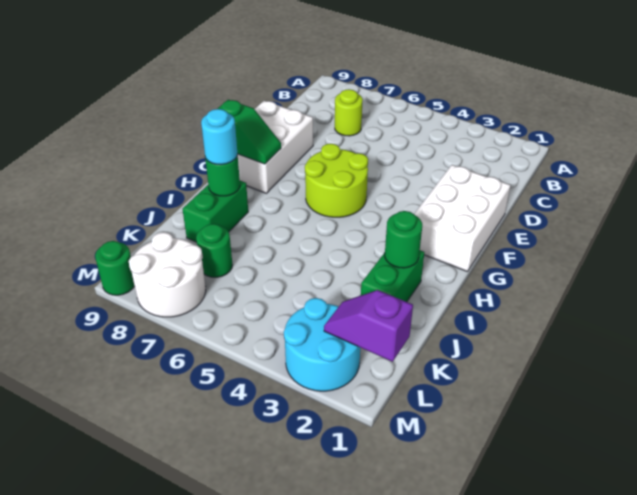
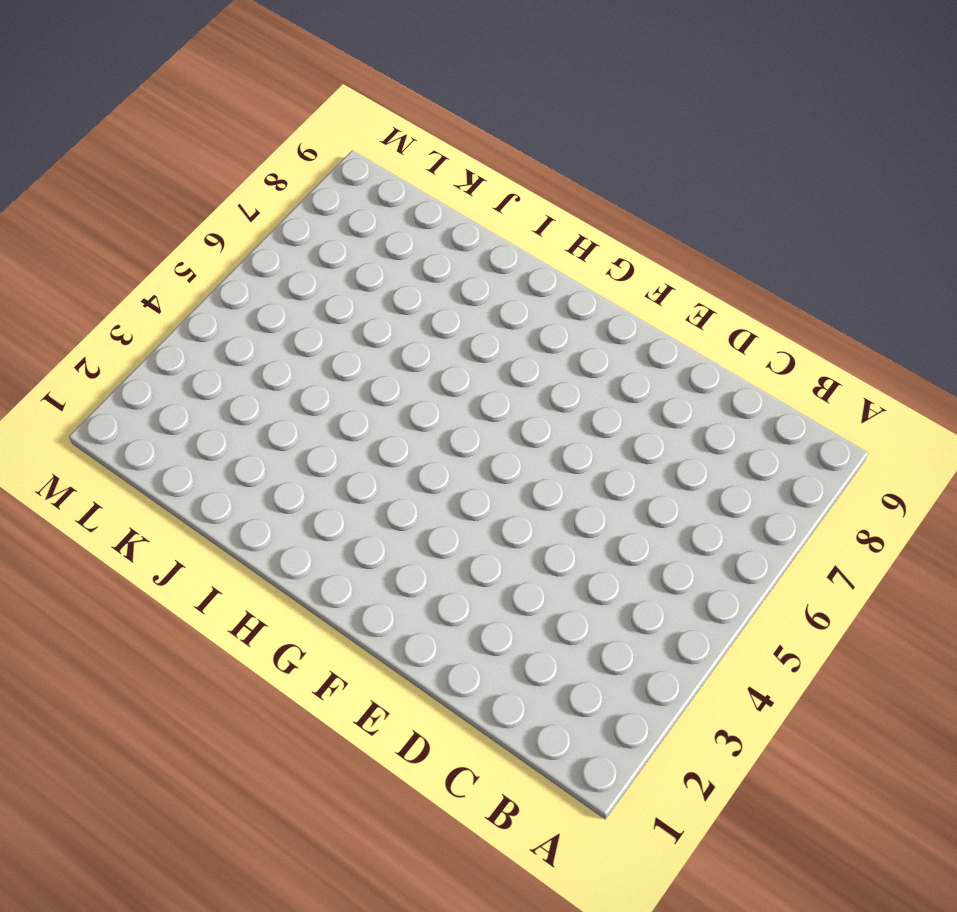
none -> lime 1x1 round brick [335,89,363,136]
none -> white 2x3 brick [414,165,511,272]
none -> white 2x3 brick [238,101,313,193]

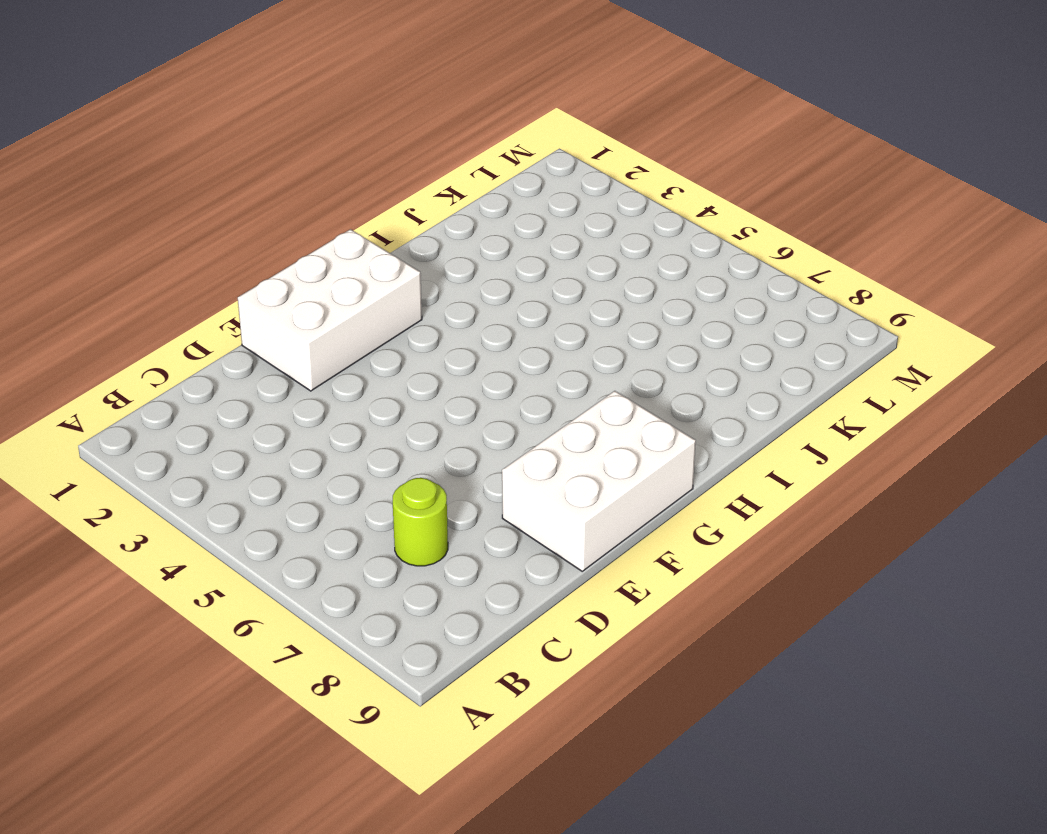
none -> lime 2x2 round brick [305,144,368,217]
none -> green 1x2 brick [361,250,424,302]
none -> green 1x2 brick [183,181,248,242]

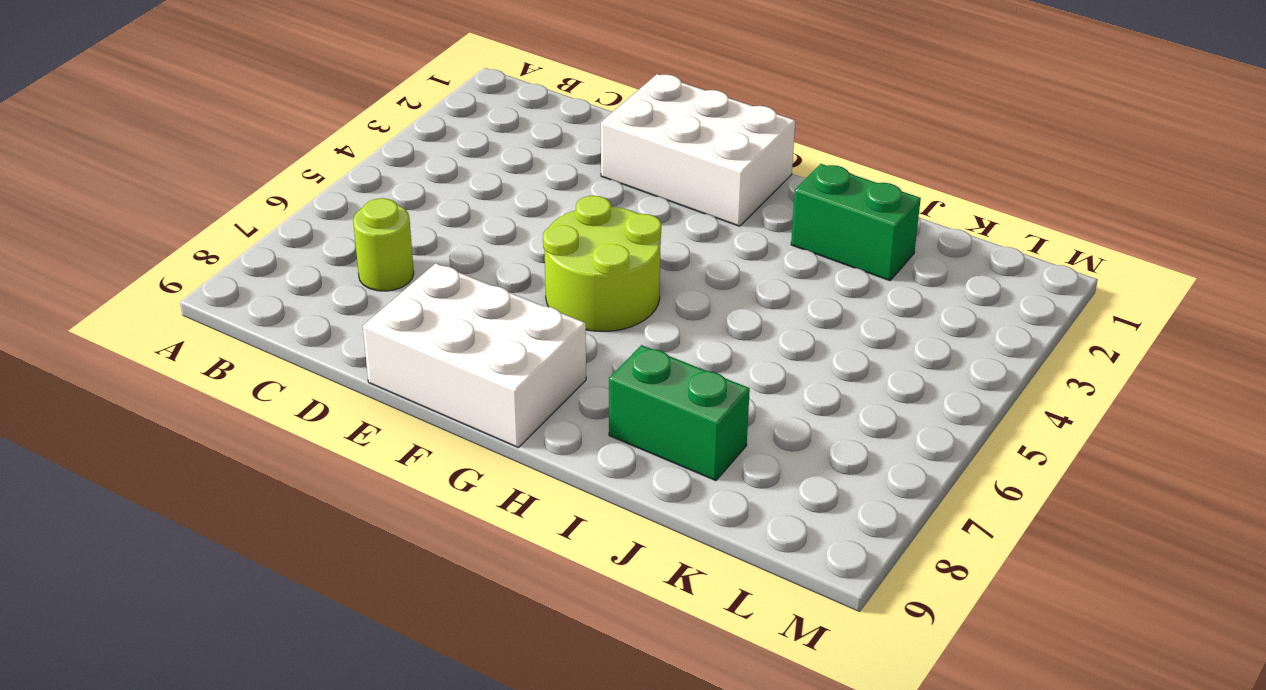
none -> green 1x1 round brick [196,224,232,277]
none -> cyan 2x2 round brick [284,298,360,391]
none -> white 2x2 round brick [129,232,206,317]

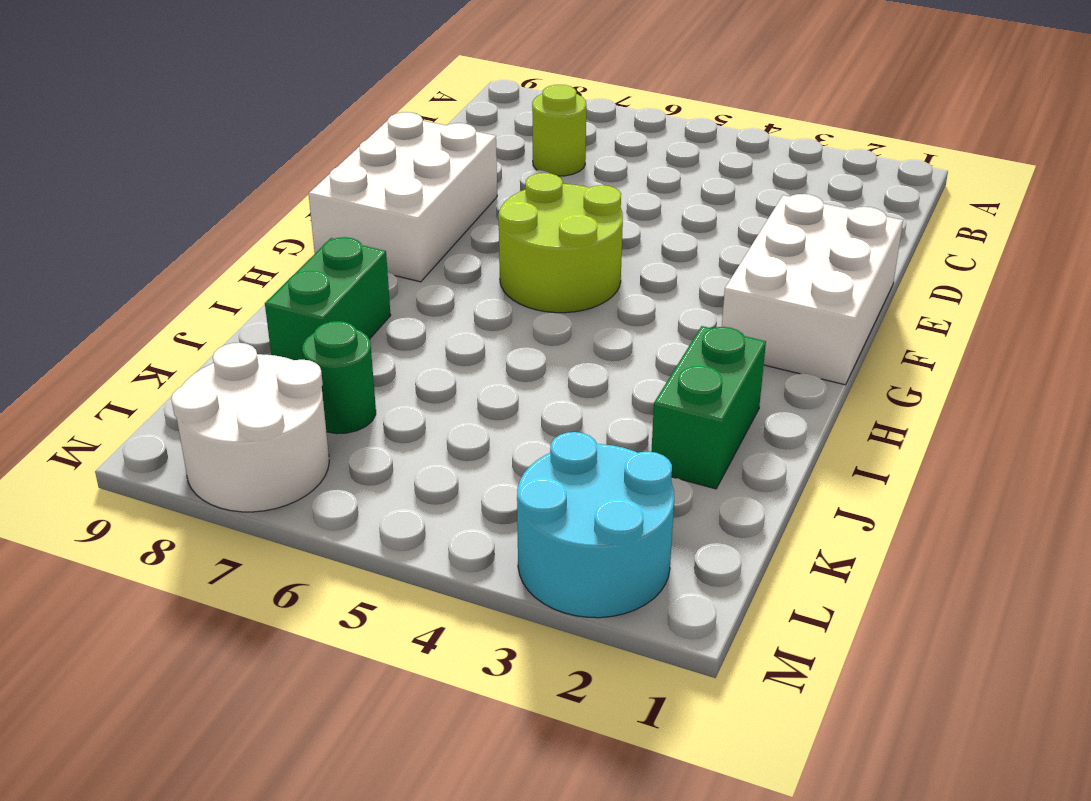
none -> green 1x1 round brick [95,241,135,295]
none -> green 1x2 slope [218,100,281,164]
none -> green 1x1 round brick [385,211,422,268]

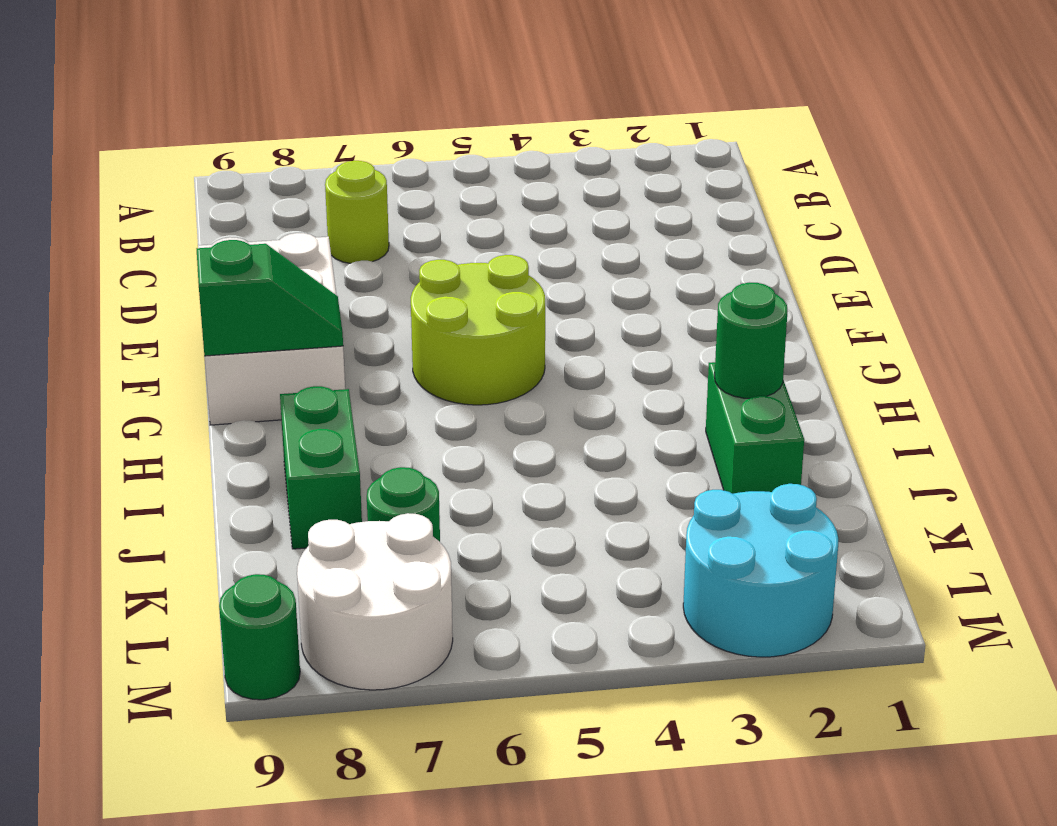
none -> white 2x3 brick [414,165,511,272]
none -> green 1x1 round brick [205,154,240,196]
none -> purple 1x2 slope [324,290,413,362]

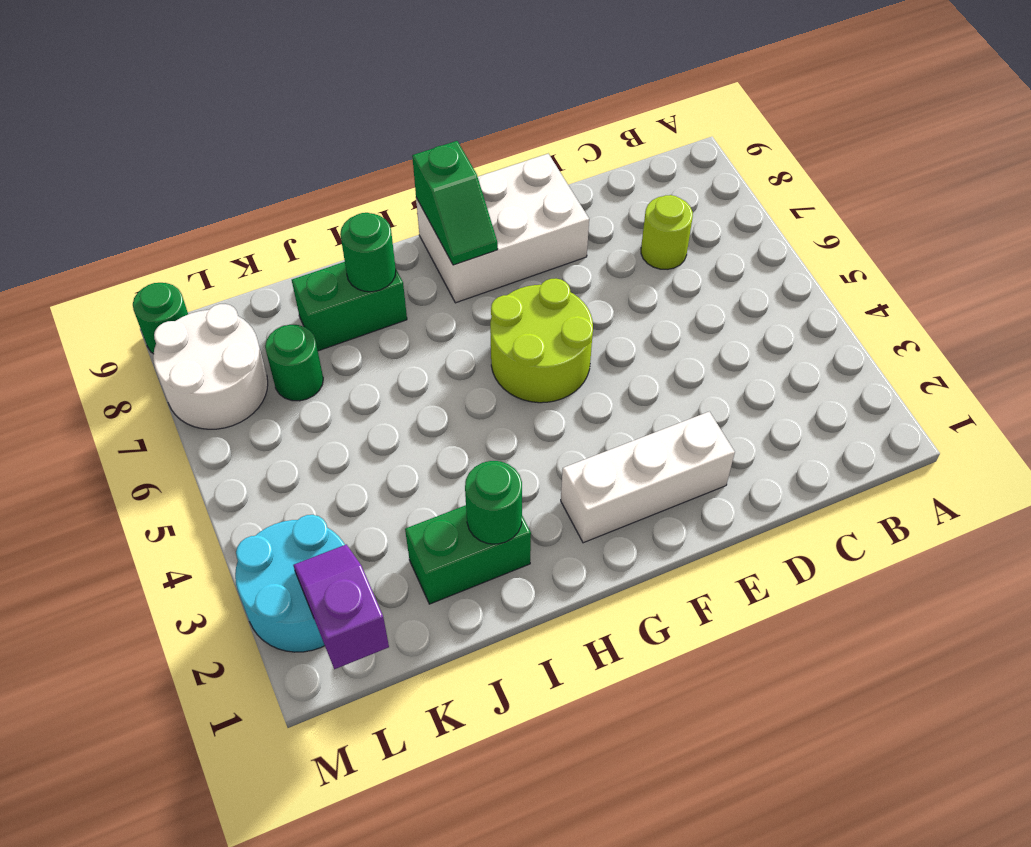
white 1x3 brick [561,412,735,543] -> white 2x3 brick [414,165,511,272]
none -> cyan 1x1 round brick [201,109,237,165]

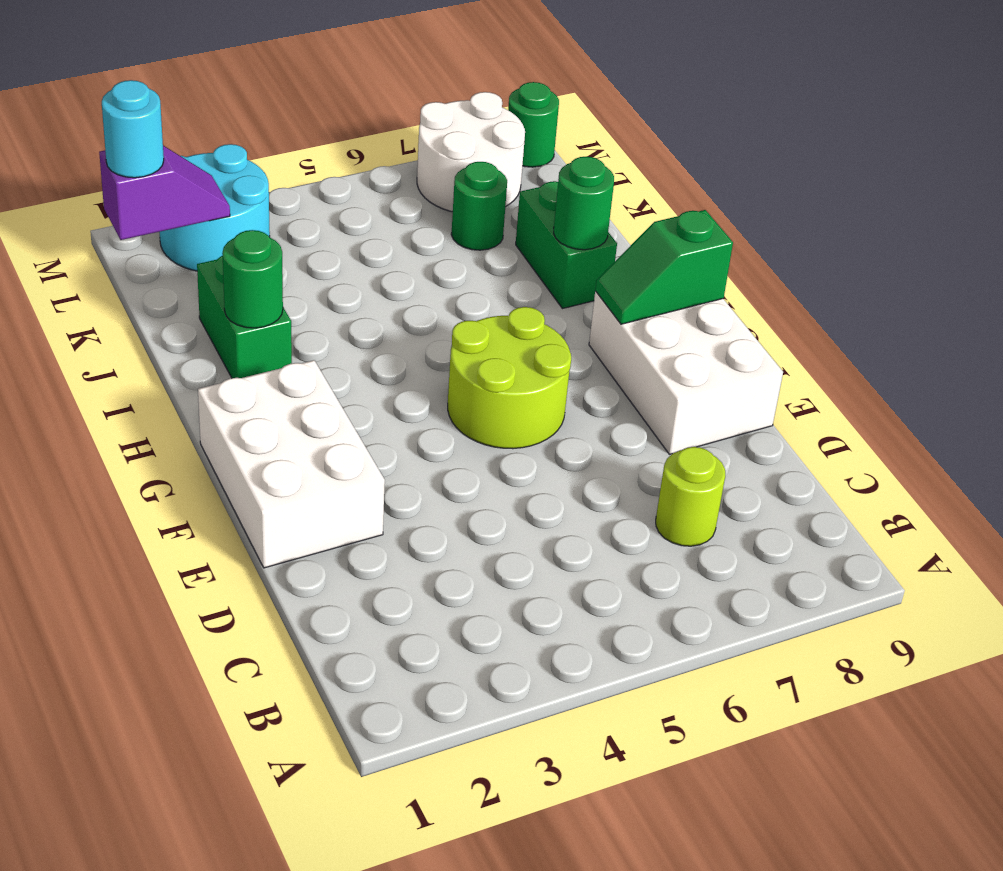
cyan 1x1 round brick [102,80,164,178] -> cyan 1x1 round brick moved to [201,109,237,165]

